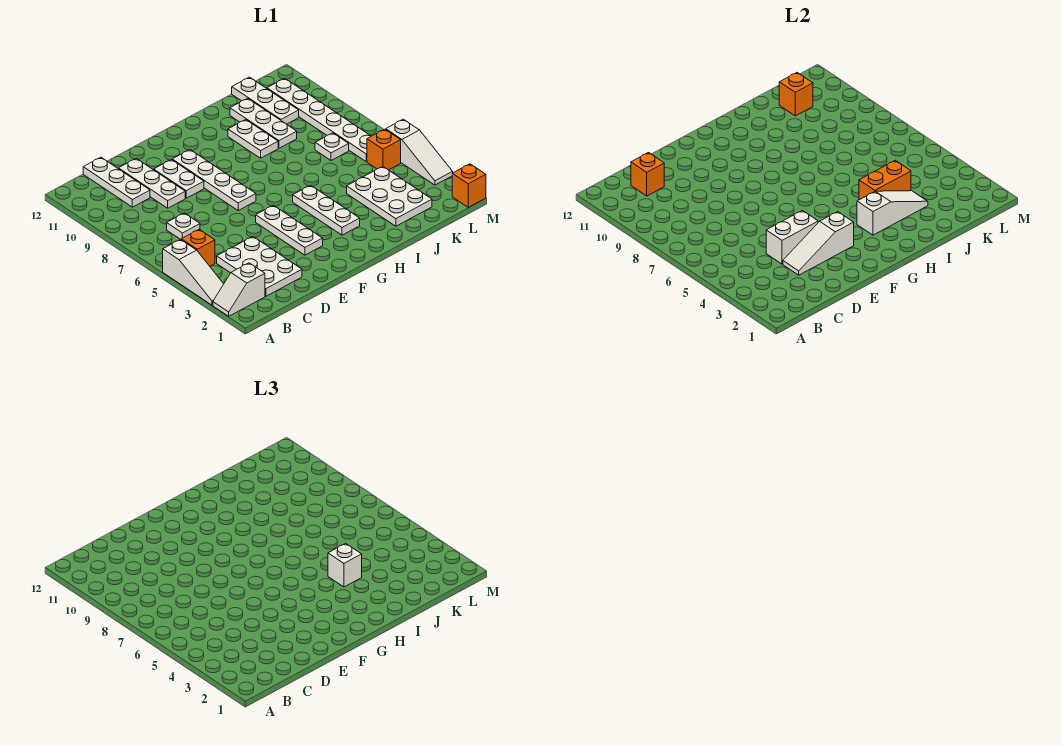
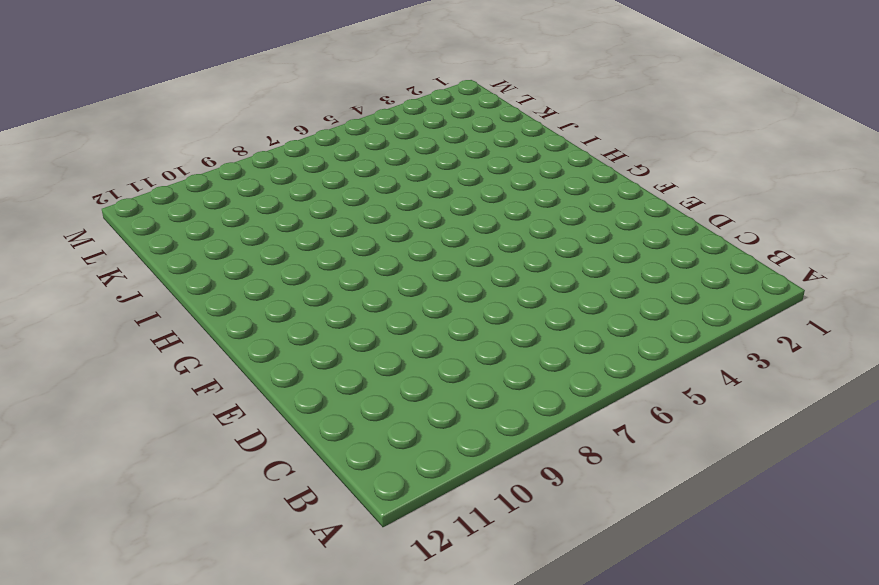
none -> white 1x2 slope [213,263,265,316]
none -> white 1x3 slope [163,239,223,305]
none -> orange 1x1 brick [181,230,215,266]

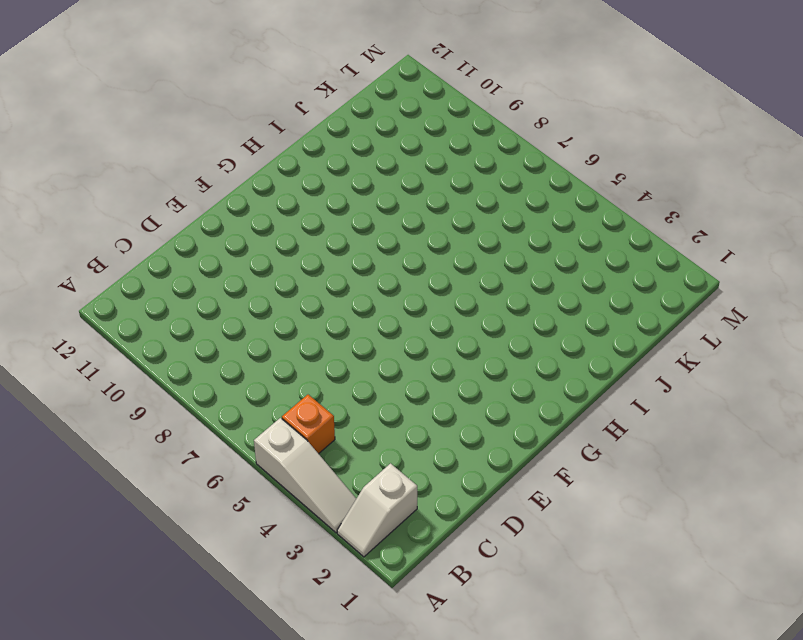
none -> white 2x3 plate [217,237,302,296]
none -> white 1x1 plate [167,213,200,239]
none -> white 1x3 plate [83,157,150,207]

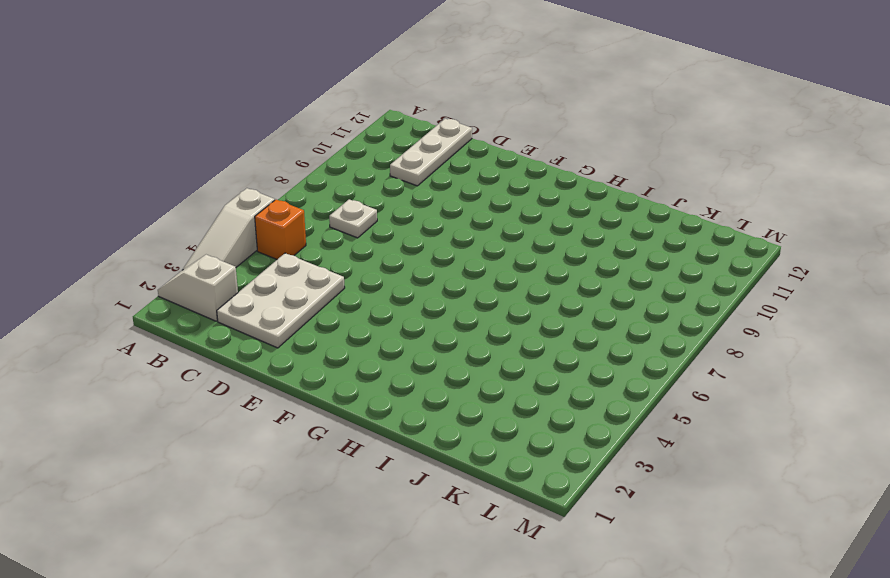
none -> white 1x3 plate [118,159,185,208]
none -> white 1x2 plate [154,160,204,198]
none -> white 1x3 plate [256,205,323,255]

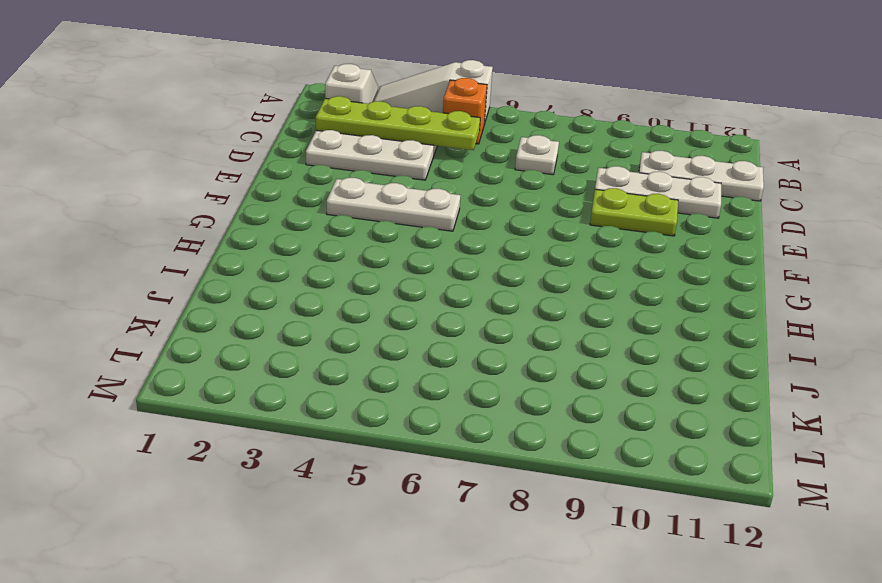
lime 1x4 plate [316,96,480,150] -> none
lime 1x2 plate [590,188,678,236] -> white 1x2 plate [154,160,204,198]
none -> white 1x4 plate [172,150,256,210]
none -> white 1x3 plate [293,185,360,235]
none -> white 1x2 plate [228,120,278,158]

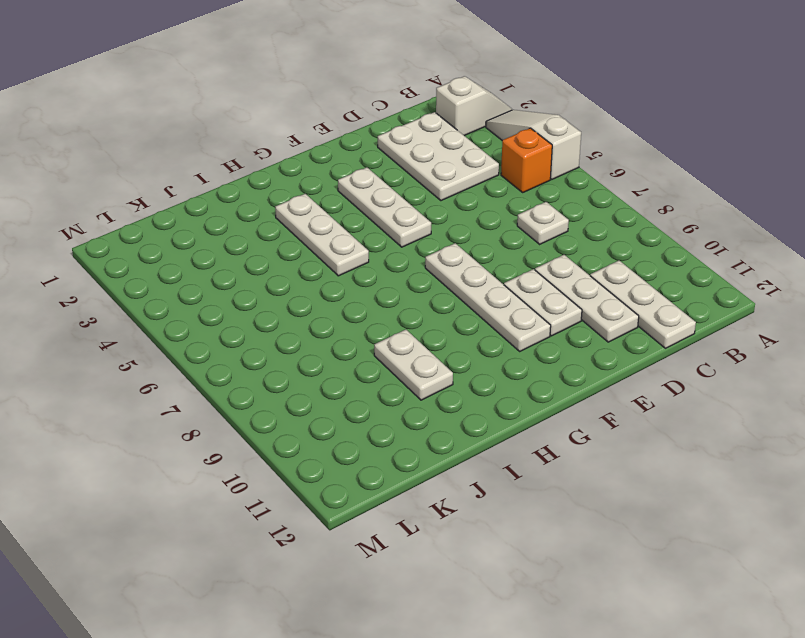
none -> white 2x3 plate [347,166,432,226]
none -> white 1x3 plate [230,98,297,148]
none -> white 1x1 plate [315,133,349,160]

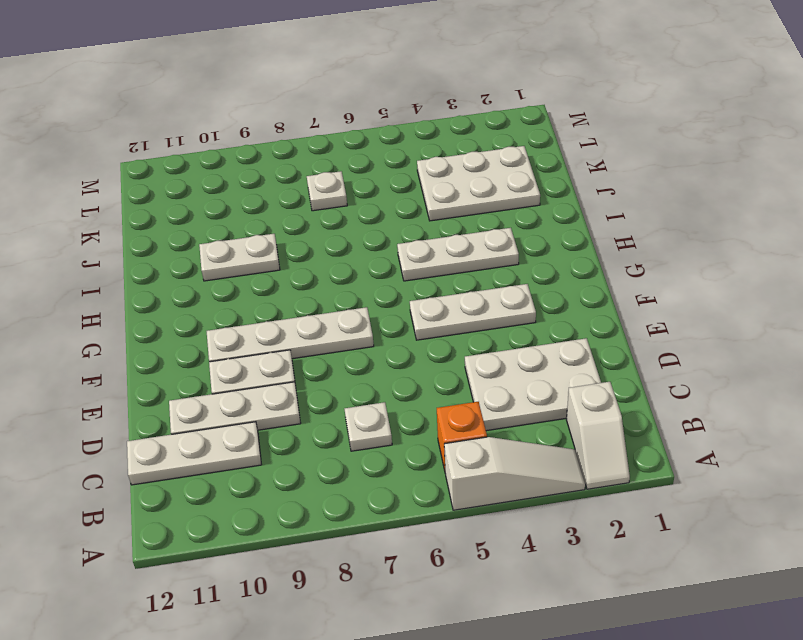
none -> white 1x3 plate [230,98,297,148]
none -> white 1x3 plate [232,77,299,124]
none -> orange 1x1 brick [367,129,401,170]

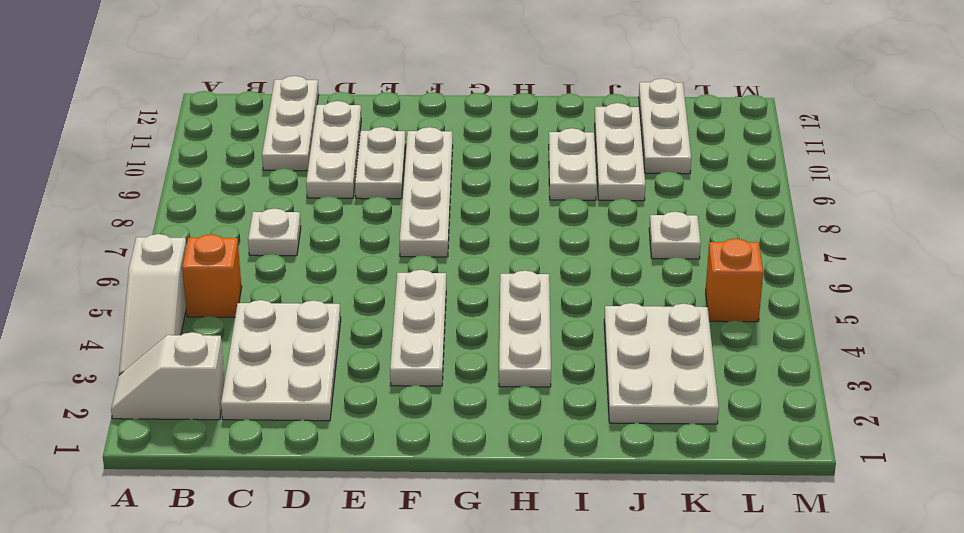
none -> white 1x6 plate [267,78,371,162]
none -> orange 1x1 brick [452,164,486,207]
none -> white 1x3 slope [386,119,453,185]

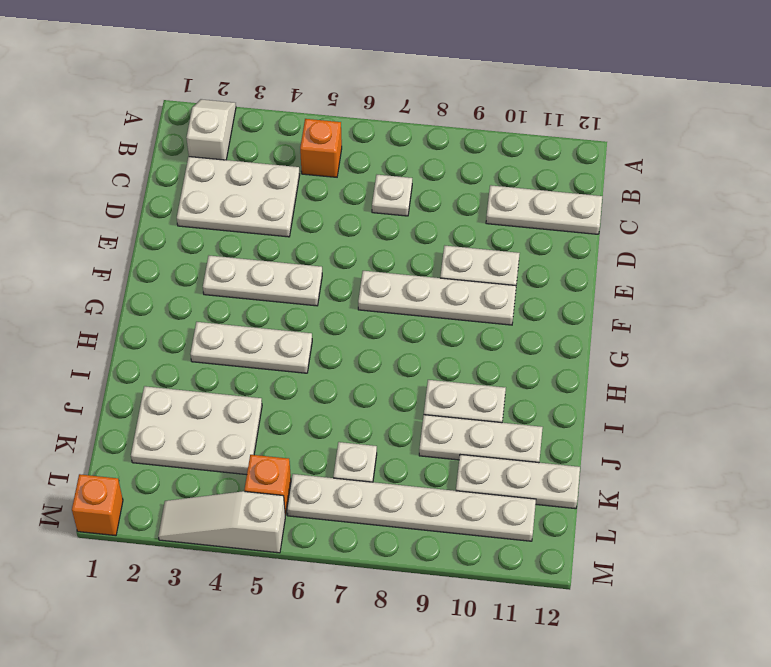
none -> white 1x3 slope [163,239,223,305]
none -> white 1x3 plate [118,159,185,208]
none -> orange 1x1 brick [631,153,664,196]

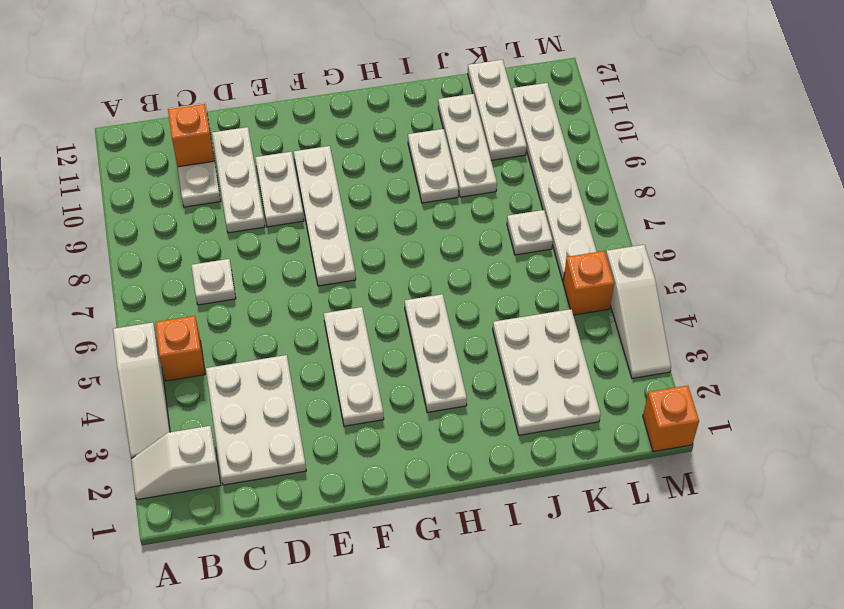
none -> white 1x3 slope [783,212,854,275]
none -> white 1x2 brick [766,211,818,264]
none -> white 1x3 slope [857,191,928,235]

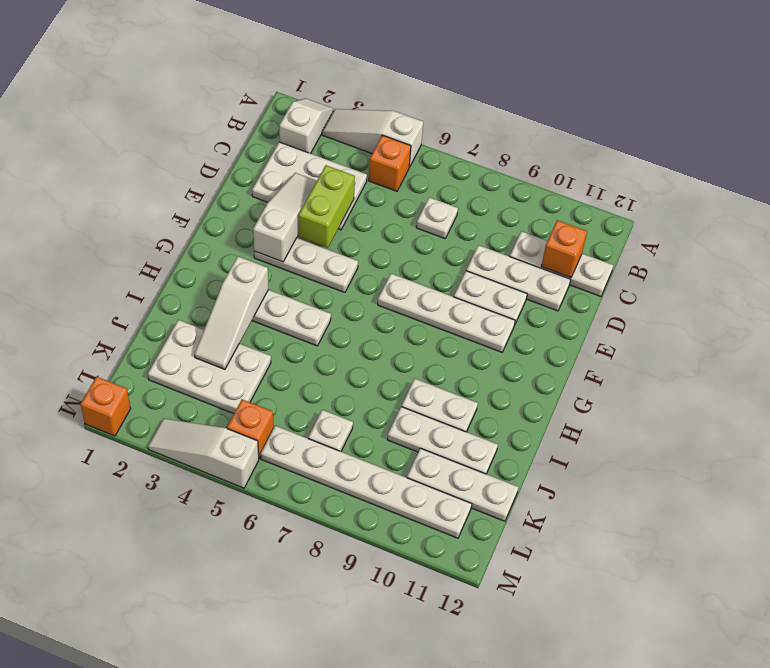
lime 1x2 brick [299,165,355,248] -> white 1x2 brick [766,211,818,264]
none -> orange 1x2 brick [859,160,911,200]
none -> orange 1x1 brick [779,73,813,116]
none -> white 1x1 brick [328,543,362,587]

